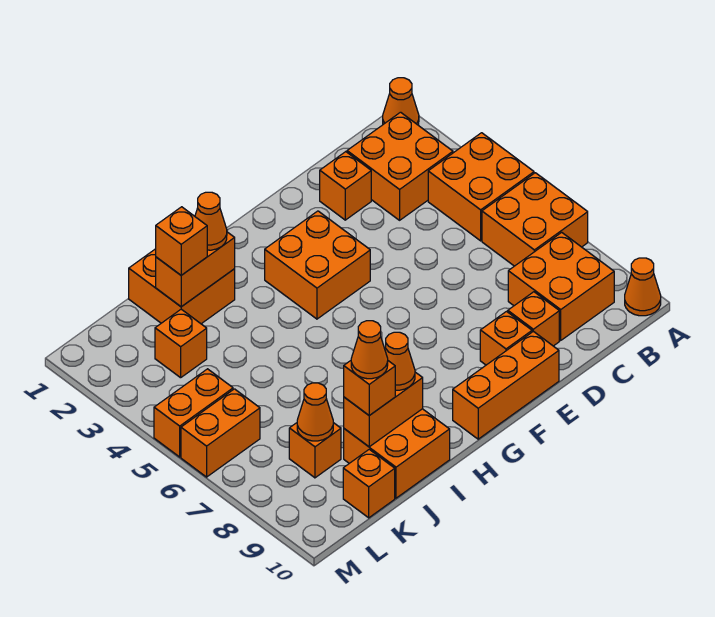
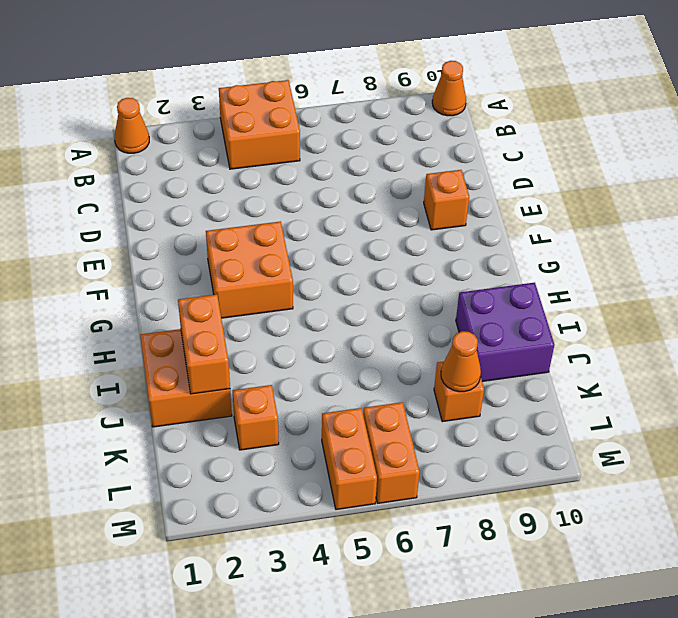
purple 2x2 brick [456,283,554,381] -> orange 2x2 brick [344,409,450,498]
none -> orange 2x2 brick [482,173,588,266]
none -> orange 2x2 brick [347,112,453,220]
none -> orange 2x2 brick [508,232,614,340]

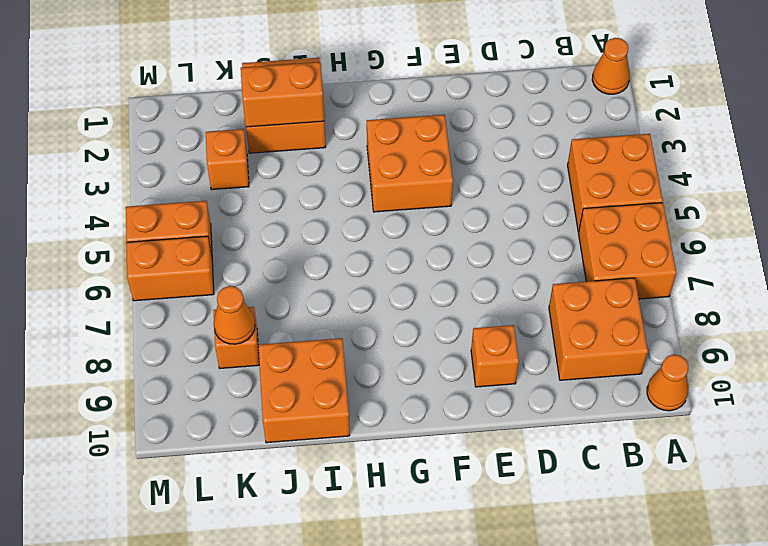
none -> orange 2x2 brick [347,112,453,220]
none -> orange 1x1 brick [320,152,371,220]
none -> orange 1x1 brick [508,292,559,346]

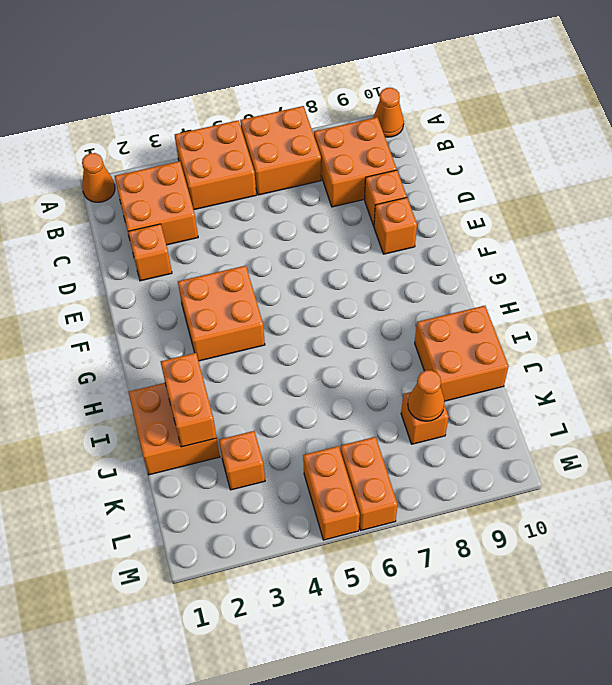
none -> orange 1x3 brick [453,331,559,439]
none -> orange 1x1 brick [343,449,395,518]
none -> orange 1x2 brick [344,372,423,447]

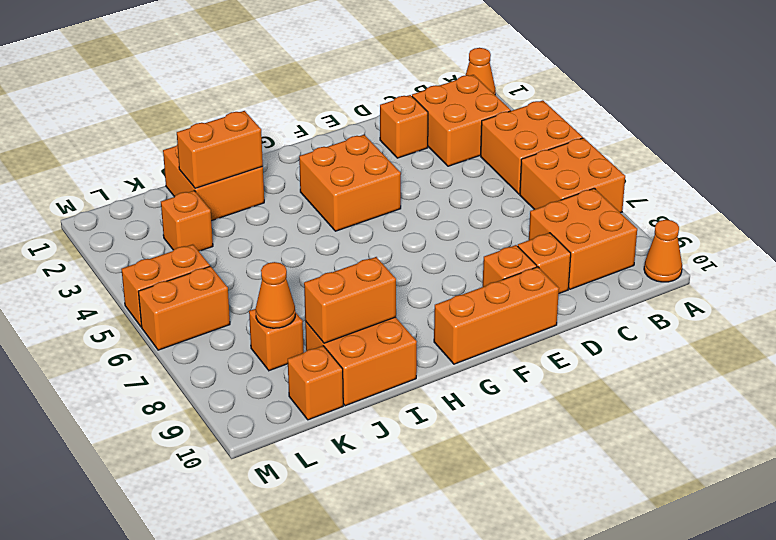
none -> orange 1x1 cone [195,192,227,250]
none -> orange 1x1 cone [385,332,415,390]
none -> orange 1x1 brick [156,207,207,275]

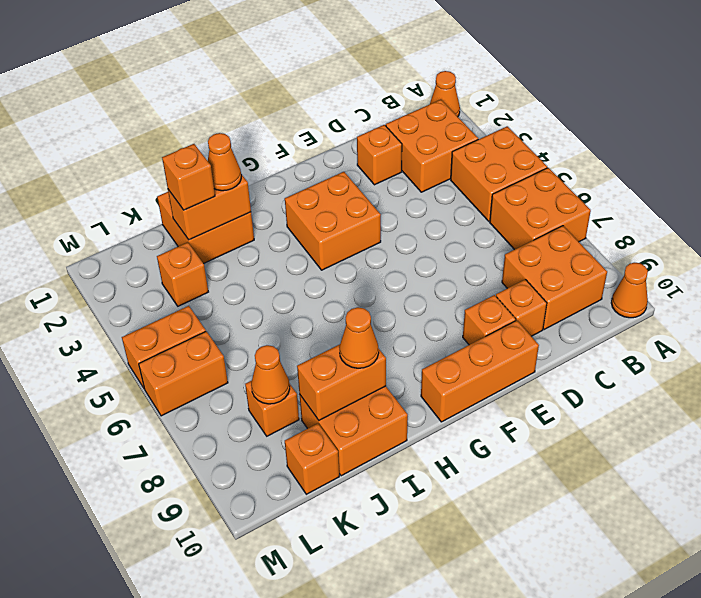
none -> orange 1x1 brick [344,361,395,415]
none -> orange 1x1 cone [351,321,388,379]

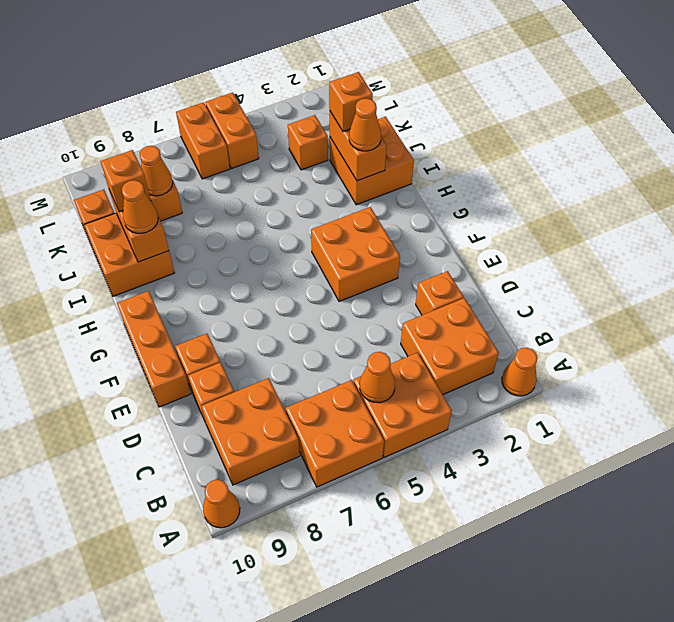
orange 1x1 cone [360,352,395,403] -> orange 1x1 cone moved to [351,321,388,379]

